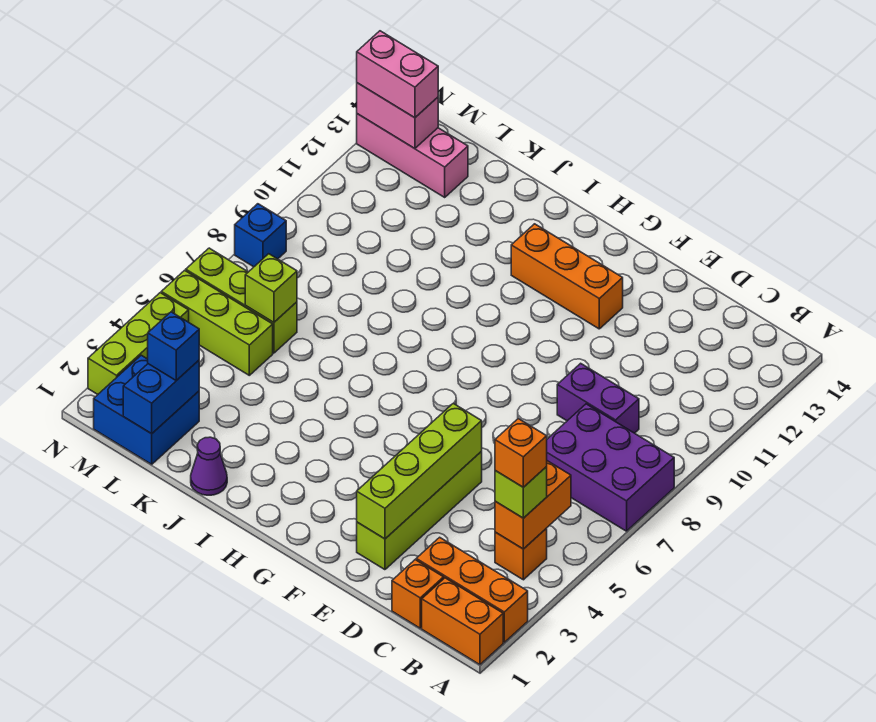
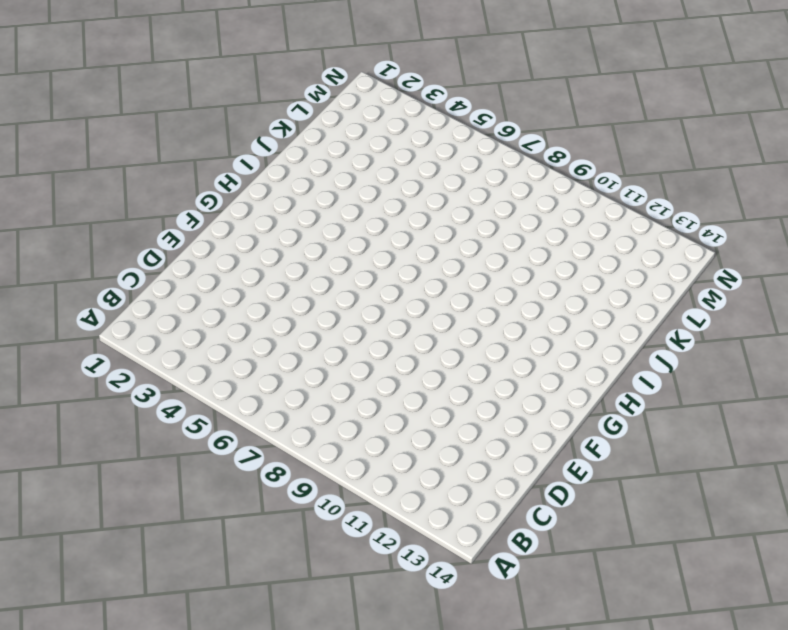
none -> orange 1x2 brick [422,578,503,665]
none -> orange 1x3 brick [416,537,528,642]
none -> purple 2x3 brick [547,404,674,531]

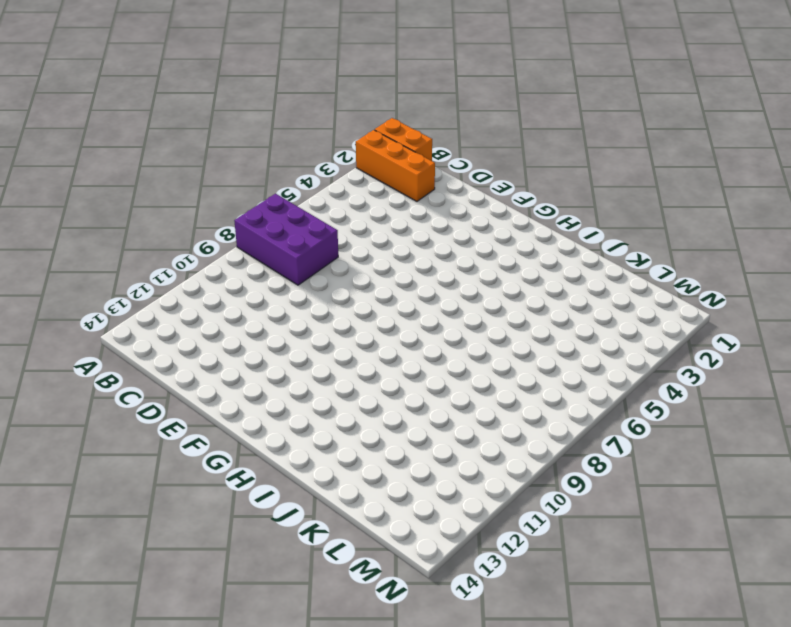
none -> orange 1x1 brick [495,529,547,580]
none -> orange 1x1 brick [392,560,444,628]
none -> purple 1x2 brick [557,363,639,433]

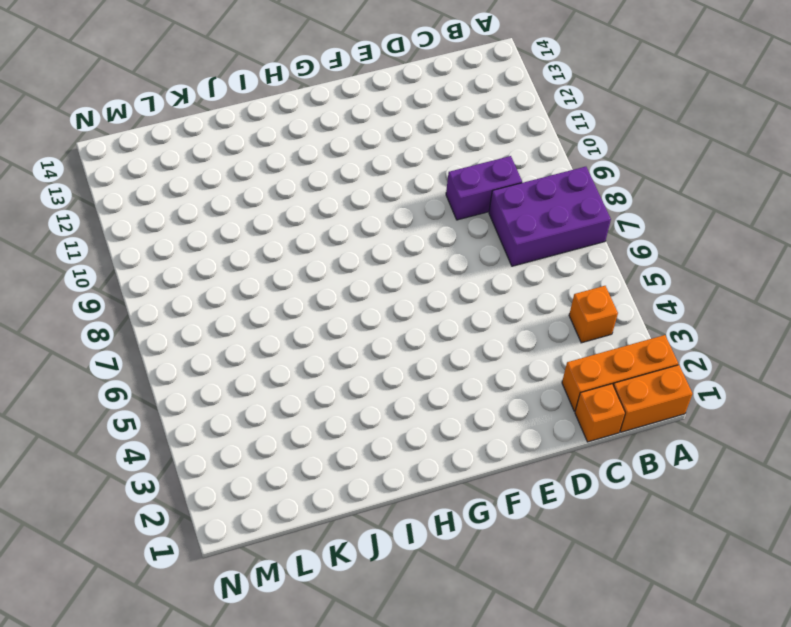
none -> lime 1x4 brick [357,452,482,570]
none -> orange 1x3 brick [511,224,623,329]
none -> purple 1x1 cone [191,437,227,495]

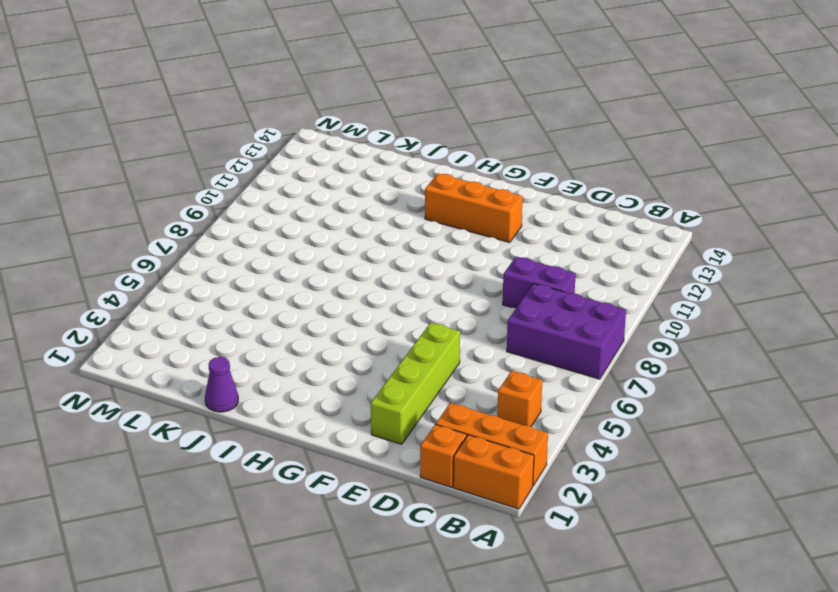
none -> blue 2x2 brick [94,355,199,464]
none -> lime 1x3 brick [161,270,273,375]
none -> lime 1x3 brick [186,248,297,353]

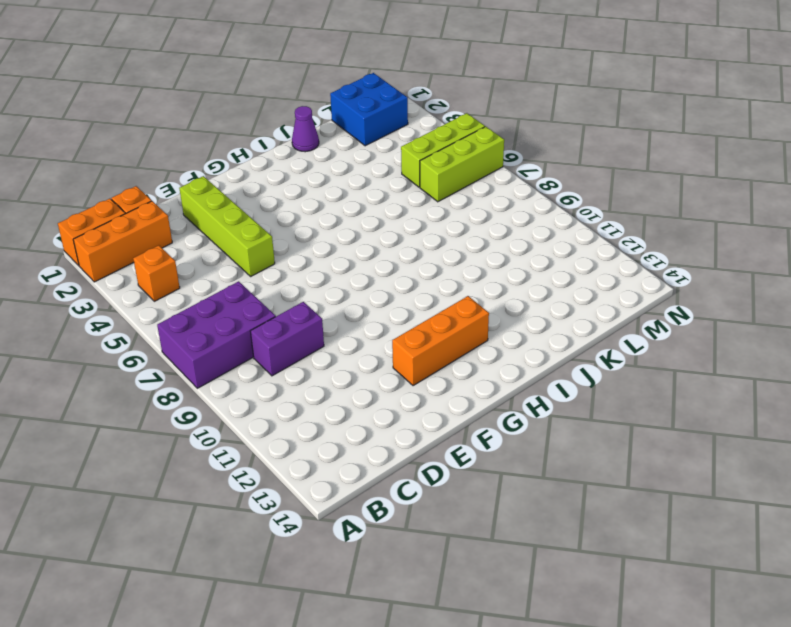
none -> pink 1x3 brick [357,114,468,197]
none -> lime 1x3 brick [88,293,189,394]
none -> blue 1x1 brick [235,204,286,267]

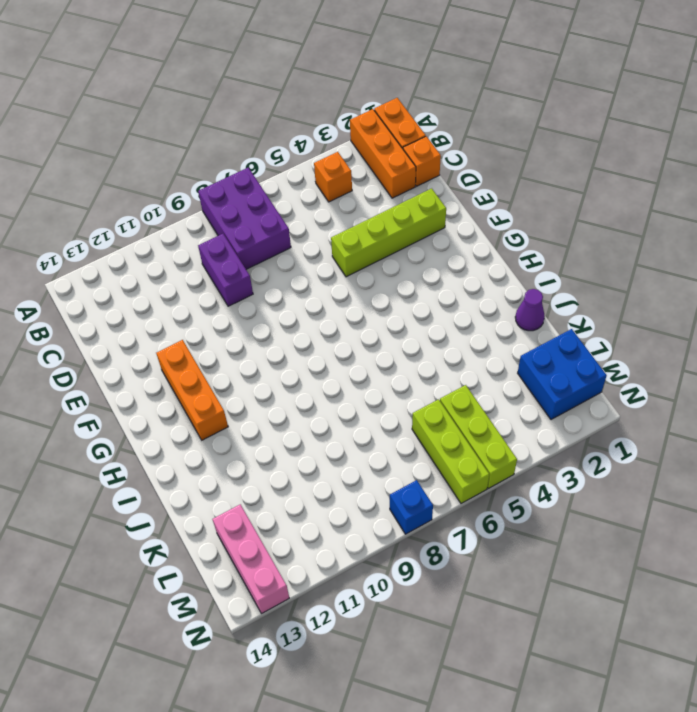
none -> lime 1x3 brick [88,293,189,394]
none -> orange 1x2 brick [495,461,571,549]
none -> lime 1x4 brick [357,403,482,539]

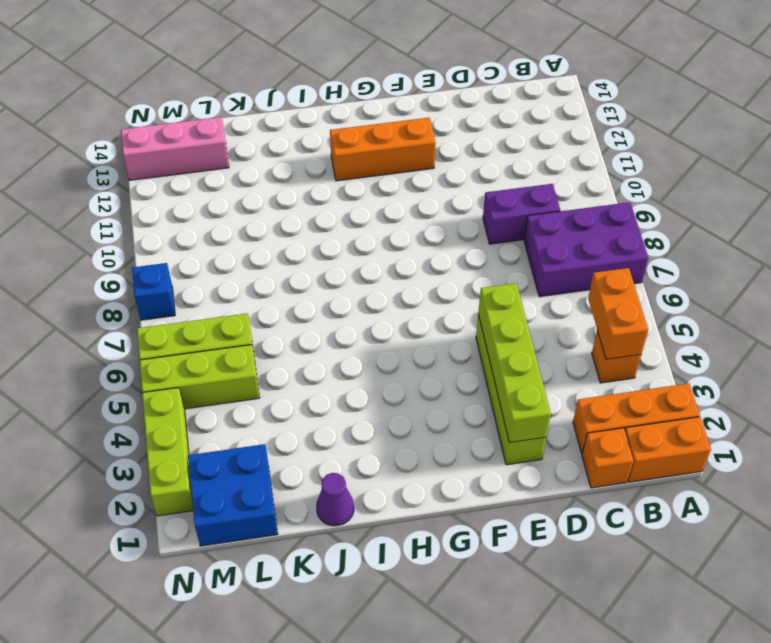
none -> blue 1x2 brick [123,360,199,434]
none -> lime 1x1 brick [245,254,297,323]
none -> pink 1x2 brick [357,83,438,149]

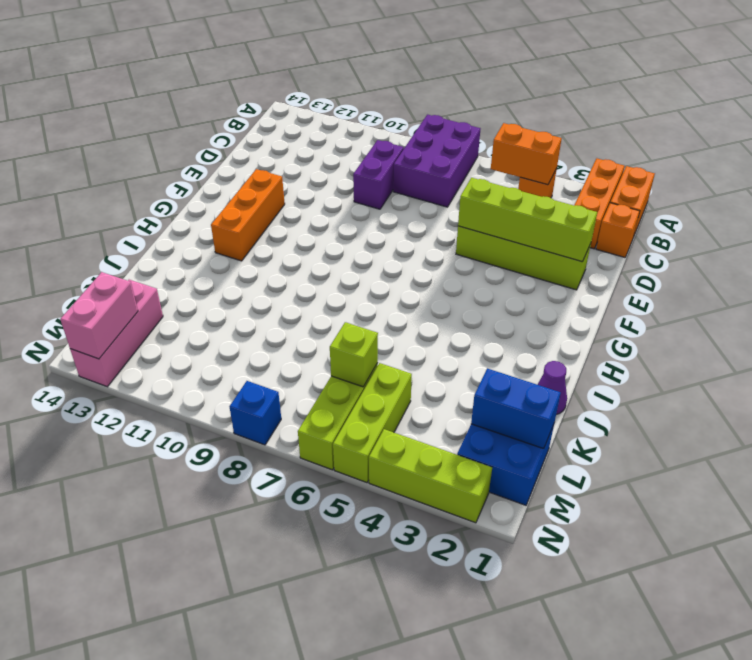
none -> lime 1x1 brick [495,467,547,518]
none -> blue 1x1 brick [148,312,199,380]
none -> pink 1x2 brick [357,31,438,118]

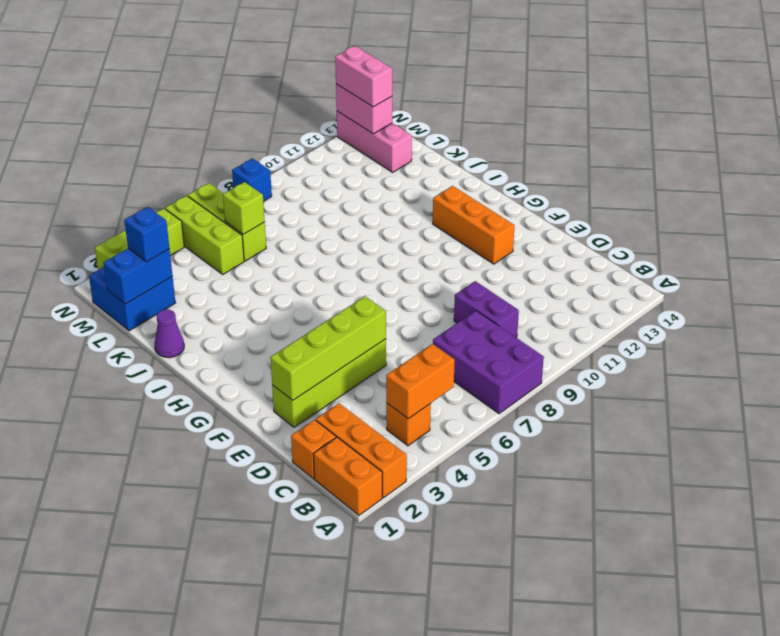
none -> lime 1x1 brick [495,467,547,518]
none -> orange 1x1 brick [495,419,547,487]

